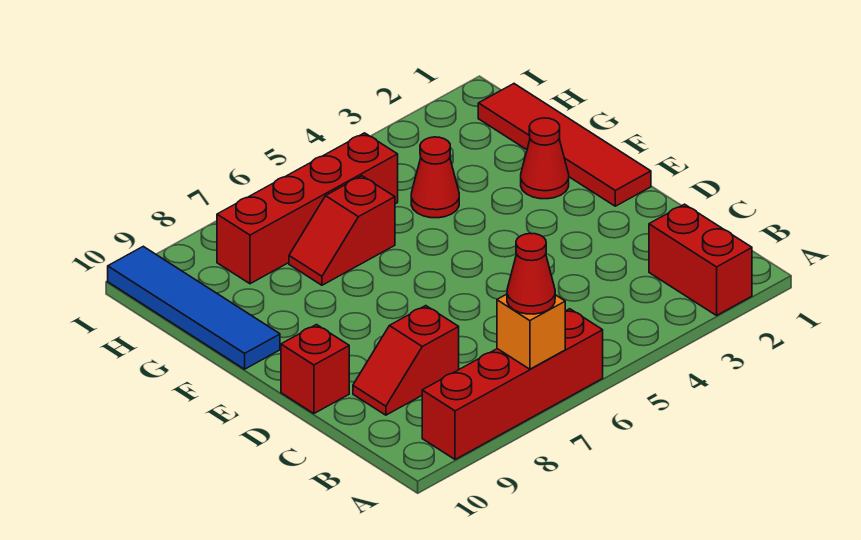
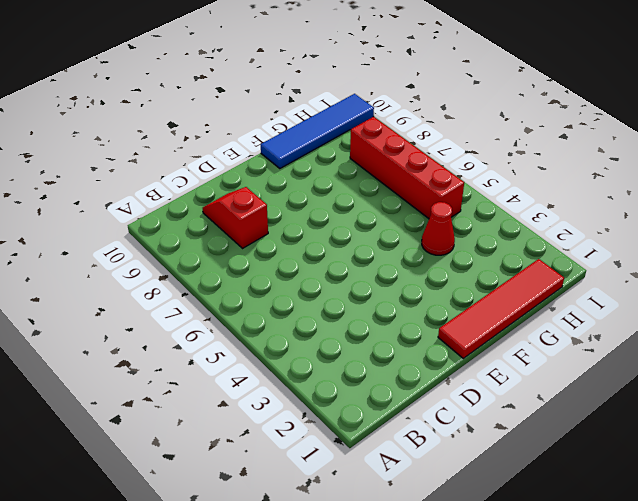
none -> red 1x2 brick [649,204,752,315]
none -> red 1x4 brick [422,309,603,460]
none -> red 1x1 brick [281,325,349,414]

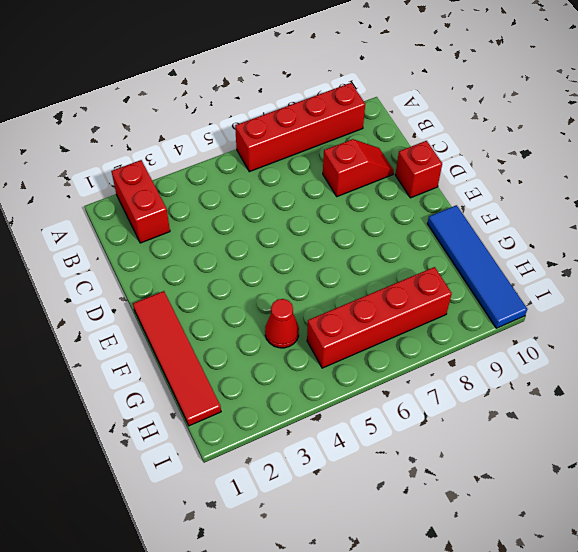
none -> red 1x1 cone [521,118,569,199]
none -> red 1x2 slope [289,176,395,285]
none -> orange 1x1 brick [497,294,565,369]

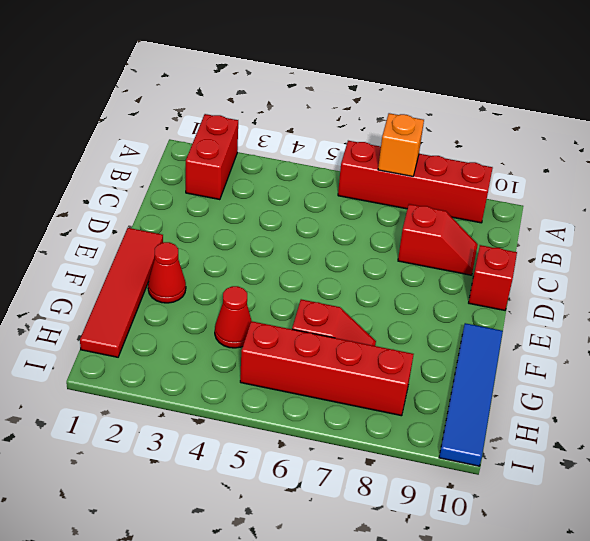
none -> red 1x1 cone [507,233,555,314]

